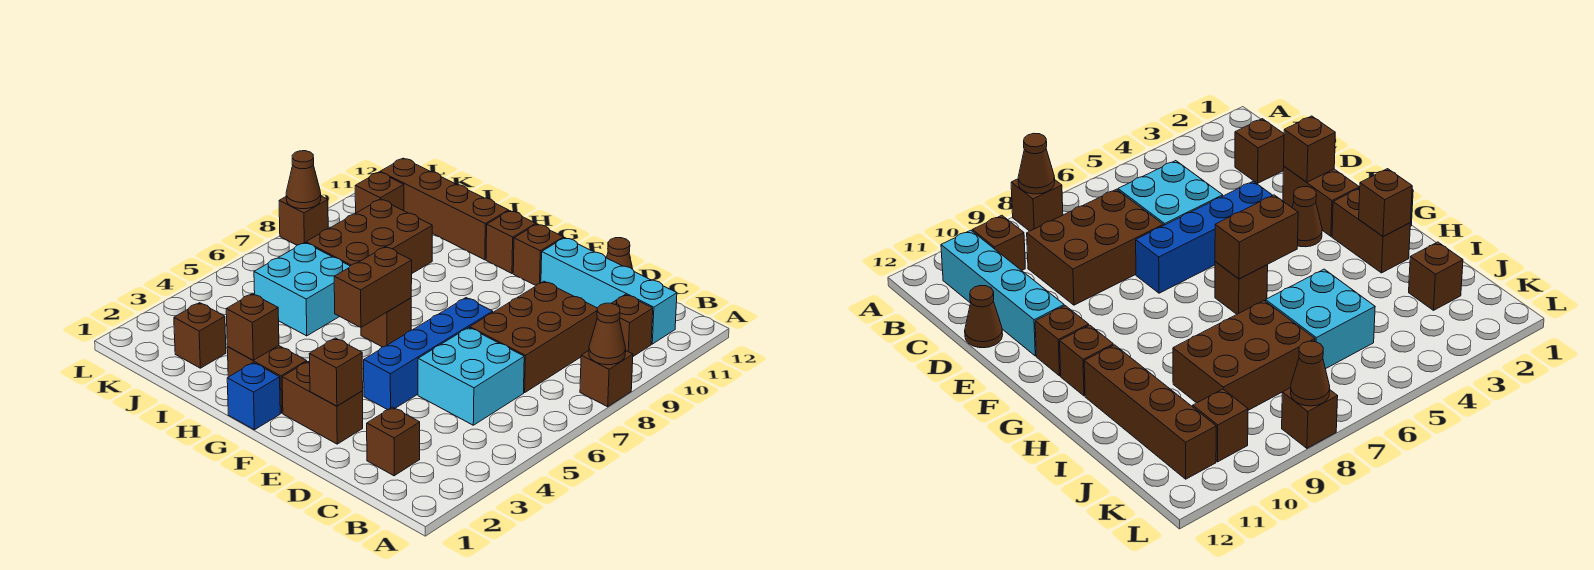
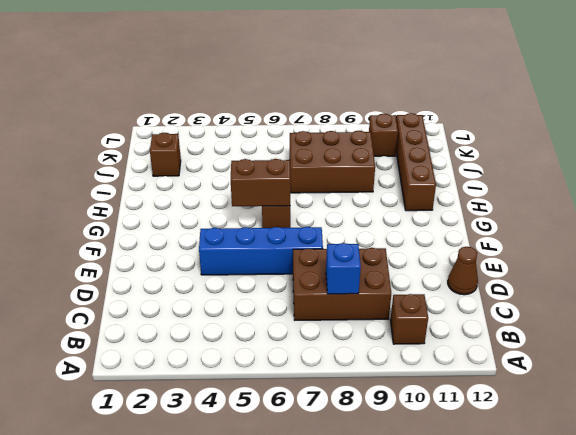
blue 1x1 brick [326,243,361,294] -> blue 1x1 brick moved to [227,362,280,430]
none -> brown 1x1 brick [580,351,633,407]
none -> cyan 1x4 brick [541,238,677,344]
none -> brown 1x1 brick [367,407,420,476]

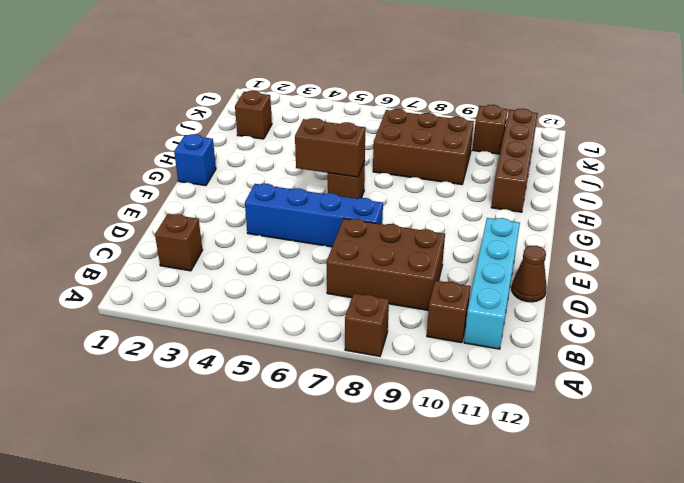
none -> cyan 2x2 brick [418,328,524,425]
none -> brown 1x2 brick [282,362,363,444]
none -> brown 1x1 cone [1292,187,1322,247]

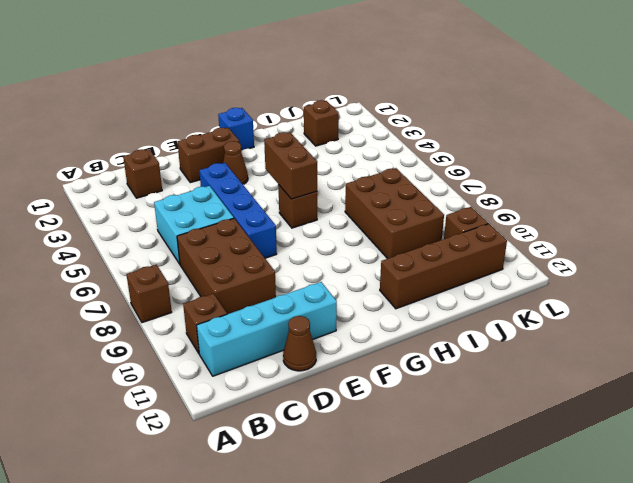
none -> brown 1x1 brick [513,224,563,285]
none -> brown 1x2 brick [227,346,307,413]
none -> brown 1x1 brick [486,211,536,273]

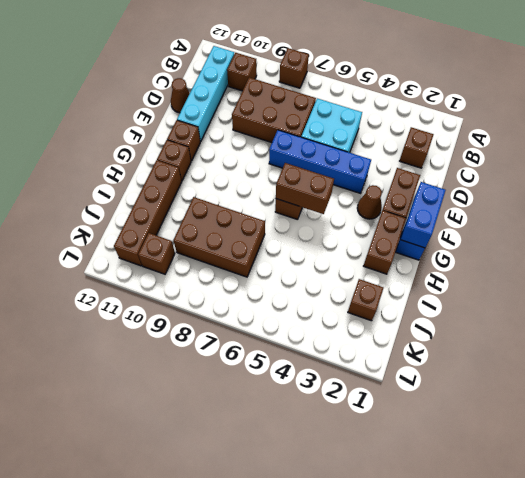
blue 1x2 brick [401,182,446,248] -> none
none -> cyan 2x2 brick [254,243,350,336]
none -> brown 1x1 brick [279,196,328,245]
none -> brown 1x1 cone [589,303,626,365]

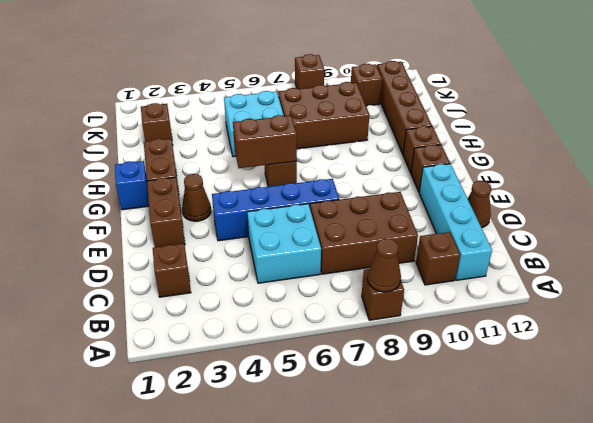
none -> brown 1x1 brick [309,338,363,406]
none -> brown 1x1 brick [226,294,279,360]
none -> brown 1x1 cone [286,151,321,209]

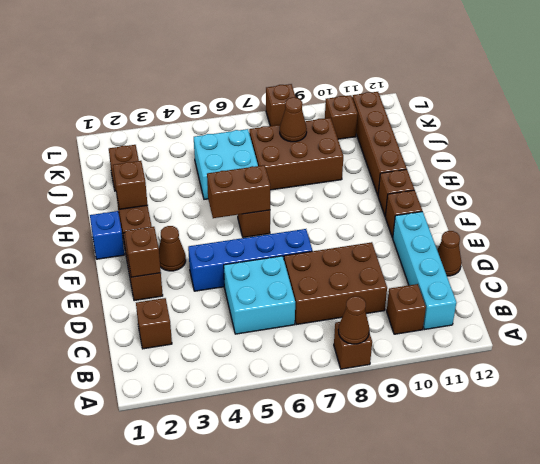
brown 1x1 cone [280,97,307,142] -> brown 1x1 cone moved to [286,151,321,209]

